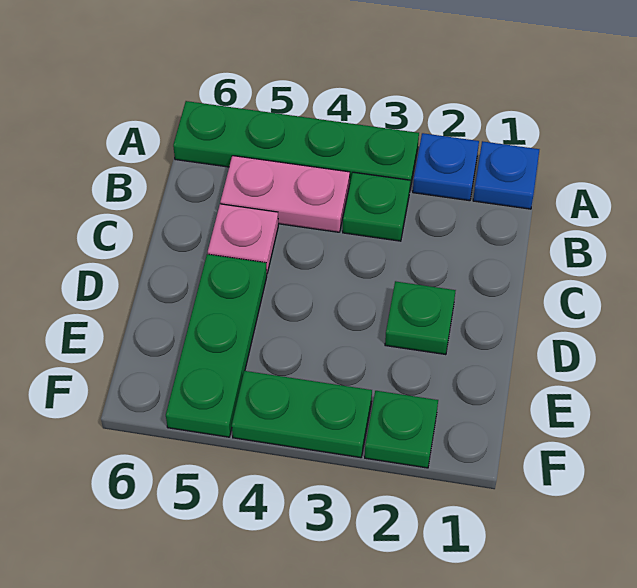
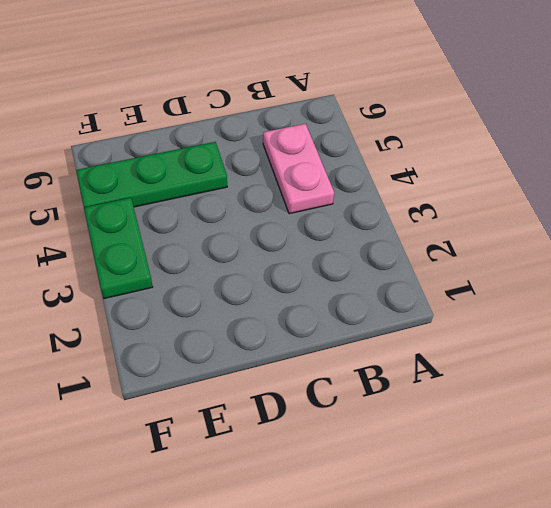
none -> blue 1x1 plate [473,141,539,209]
none -> blue 1x1 plate [413,133,479,201]

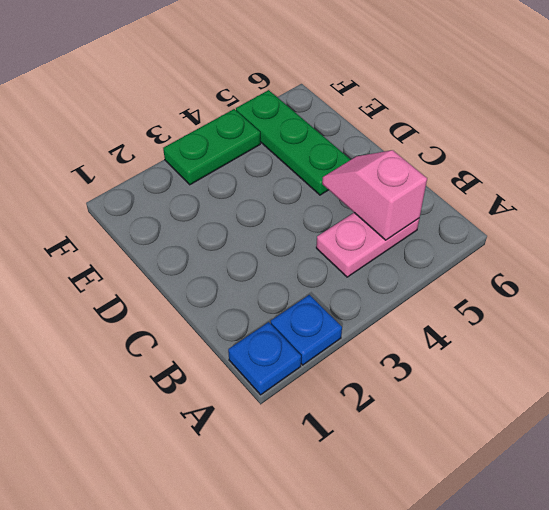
pink 1x2 slope [322,150,427,240] -> none
none -> green 1x4 plate [173,101,419,188]
none -> green 1x1 plate [343,172,410,241]

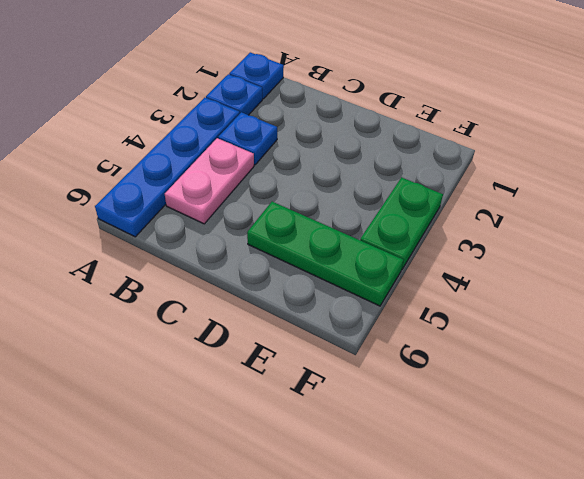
blue 1x4 plate [95,98,240,237] -> green 1x4 plate [173,101,419,188]
blue 1x1 plate [218,112,277,165] -> green 1x1 plate [343,172,410,241]
none -> pink 1x1 plate [208,204,278,273]
none -> green 1x1 plate [385,281,456,355]

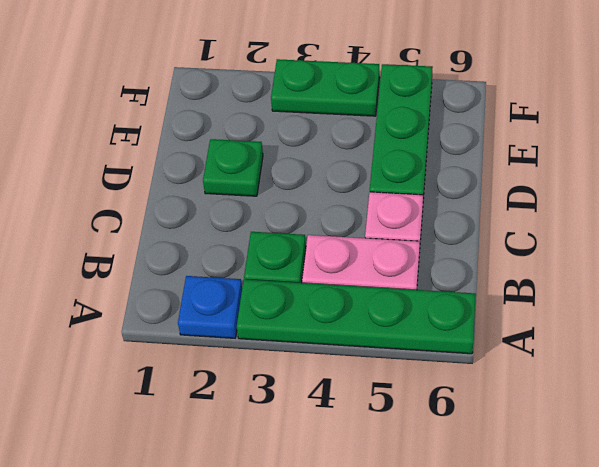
none -> blue 1x1 plate [473,141,539,209]
none -> green 1x1 plate [365,391,438,468]

